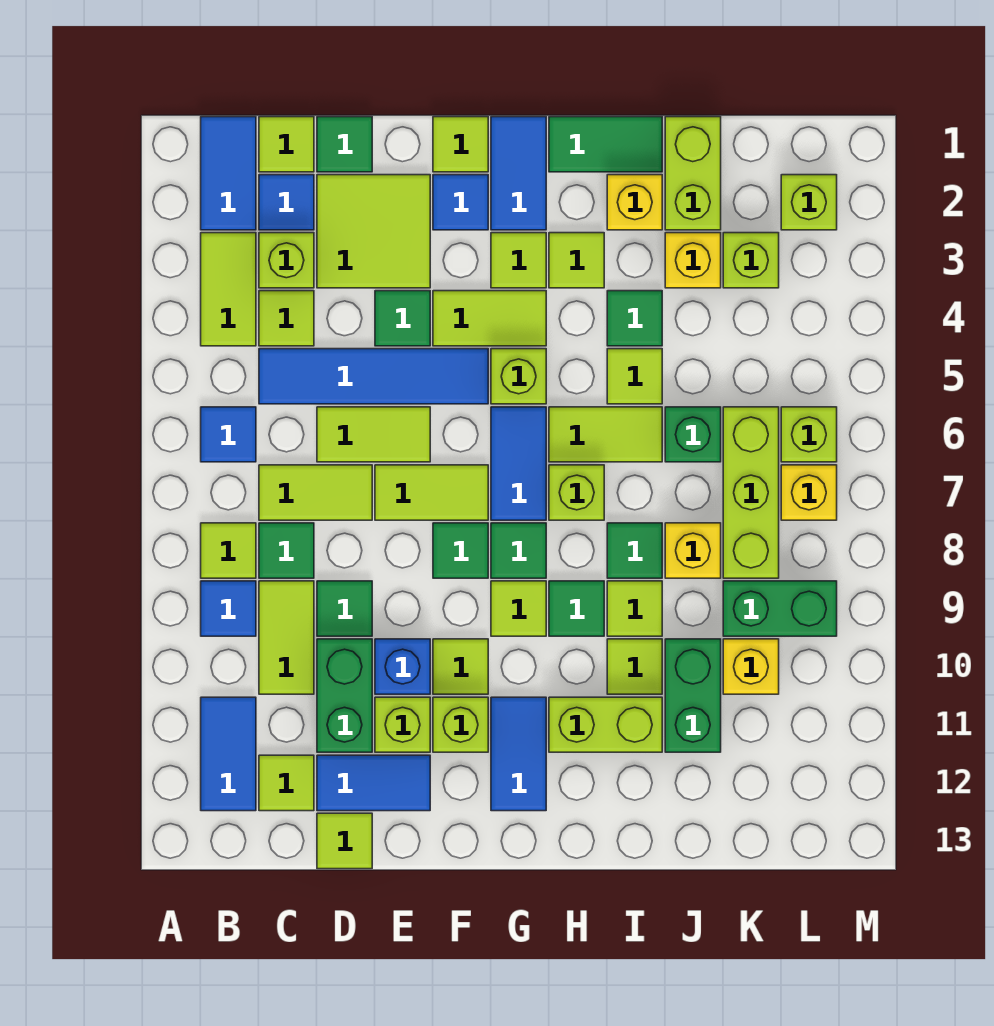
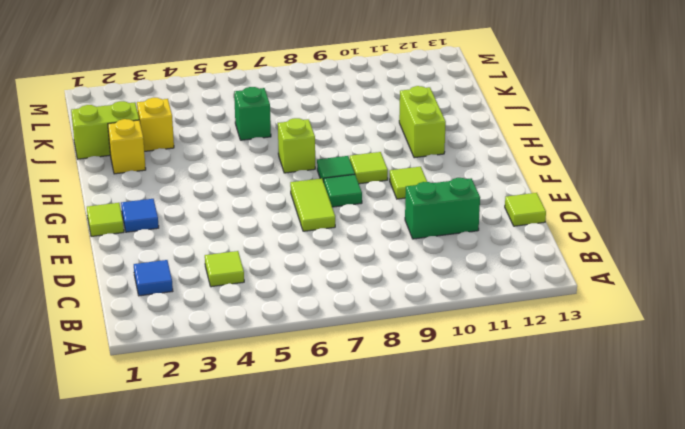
none -> blue 1x2 tile [201,117,256,230]
none -> lime 1x2 tile [201,233,256,346]
none -> blue 1x1 tile [201,407,256,462]
none -> lime 1x1 tile [201,523,256,578]

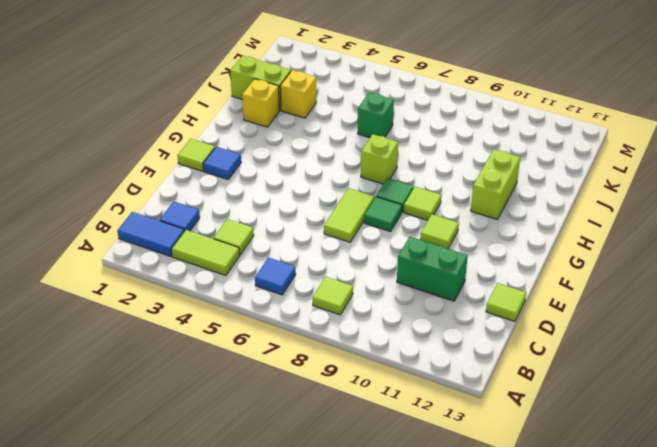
none -> blue 1x1 tile [201,581,256,636]
none -> blue 1x2 tile [201,697,256,811]
none -> lime 1x1 tile [259,117,314,172]
none -> lime 1x1 brick [259,233,314,288]

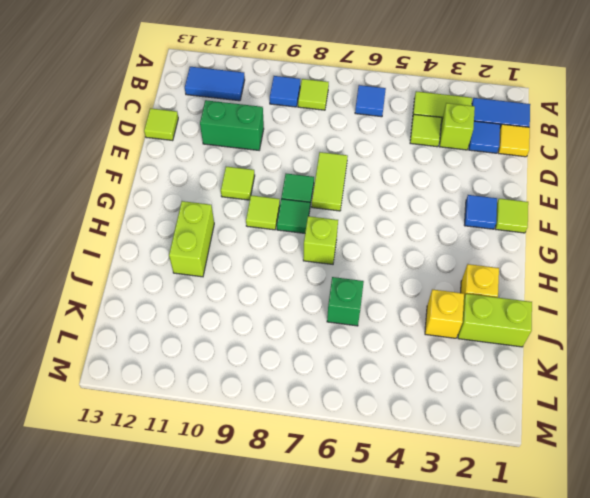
yellow 1x1 tile [498,124,530,157] -> lime 1x1 tile [259,117,314,172]
none -> blue 1x4 tile [259,349,488,404]
none -> lime 1x2 tile [259,465,372,520]
none -> green 1x1 tile [259,523,314,578]
none -> lime 1x2 tile [259,581,314,694]

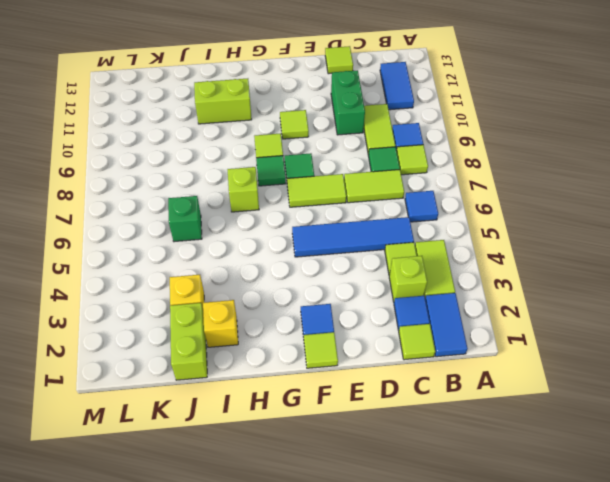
none -> lime 1x1 tile [259,755,314,811]
none -> green 1x1 tile [317,117,372,172]
none -> lime 2x2 tile [317,175,430,288]
none -> lime 1x2 tile [317,407,430,462]

